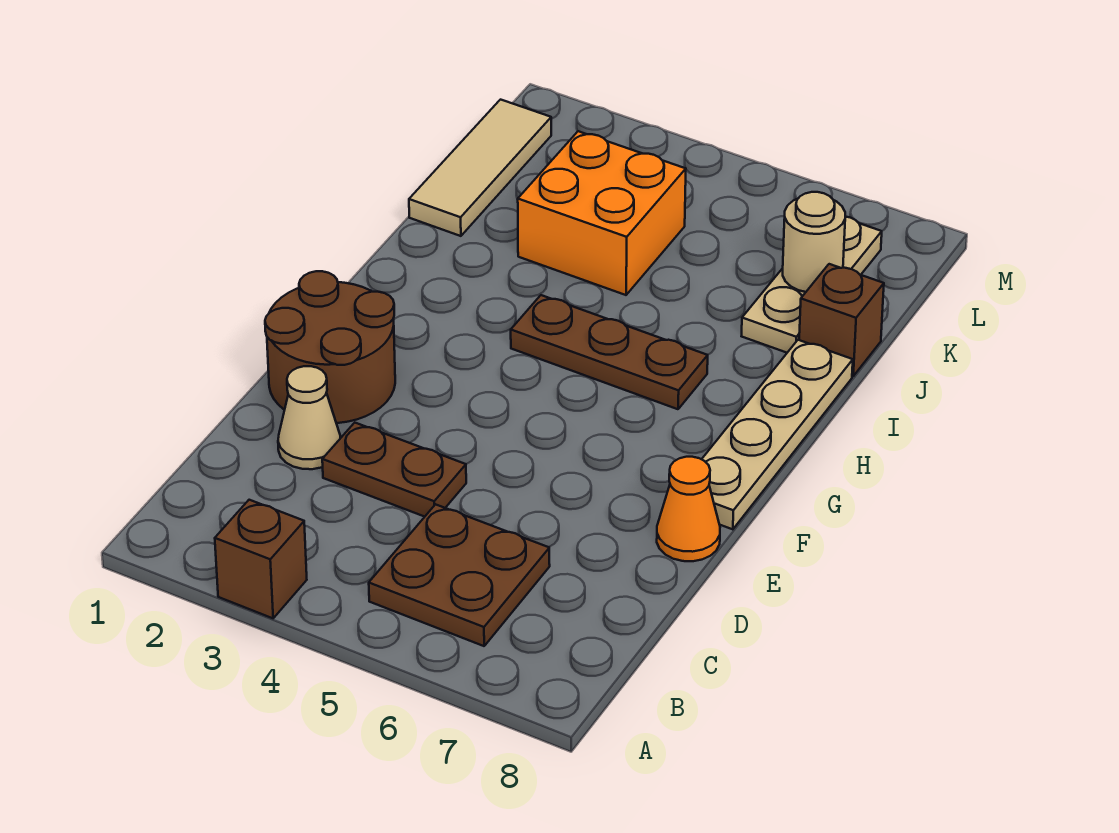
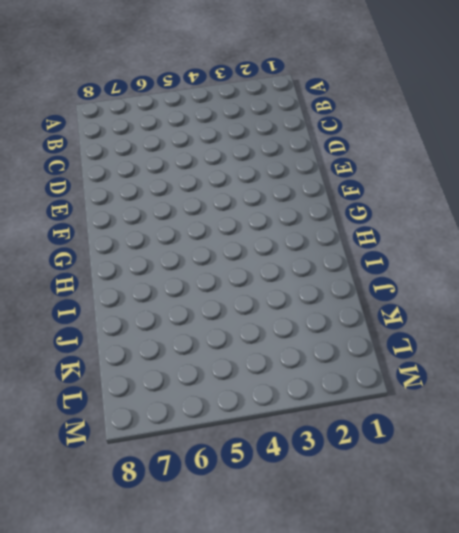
none -> brown 1x1 brick [215,500,307,618]
none -> brown 2x2 plate [369,504,550,646]
none -> tan 1x1 cone [278,366,341,469]

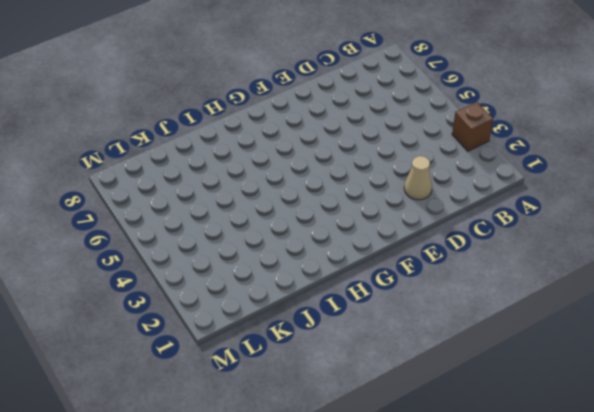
none -> brown 2x2 plate [369,504,550,646]
none -> brown 1x2 plate [322,423,466,517]
none -> brown 2x2 round brick [265,271,395,423]

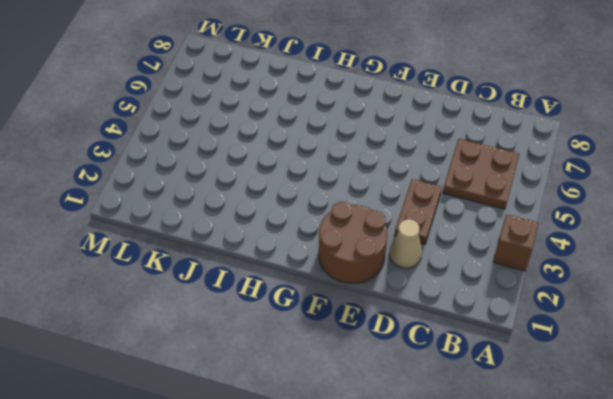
none -> orange 1x1 cone [657,457,720,561]
none -> tan 1x4 plate [702,340,853,529]
none -> brown 1x3 plate [511,295,708,409]

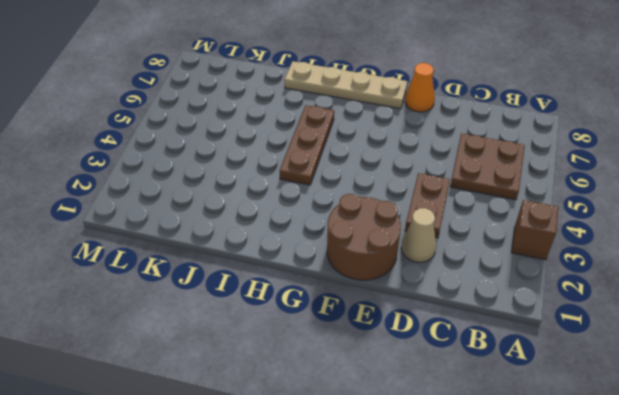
none -> tan 1x3 tile [409,100,551,236]
none -> orange 2x2 brick [518,131,686,295]
none -> tan 1x3 plate [742,217,882,353]

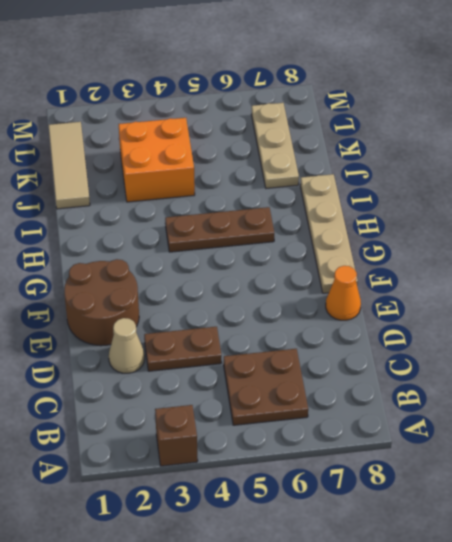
none -> brown 1x1 brick [799,264,884,376]
none -> tan 1x1 round brick [783,192,845,292]

